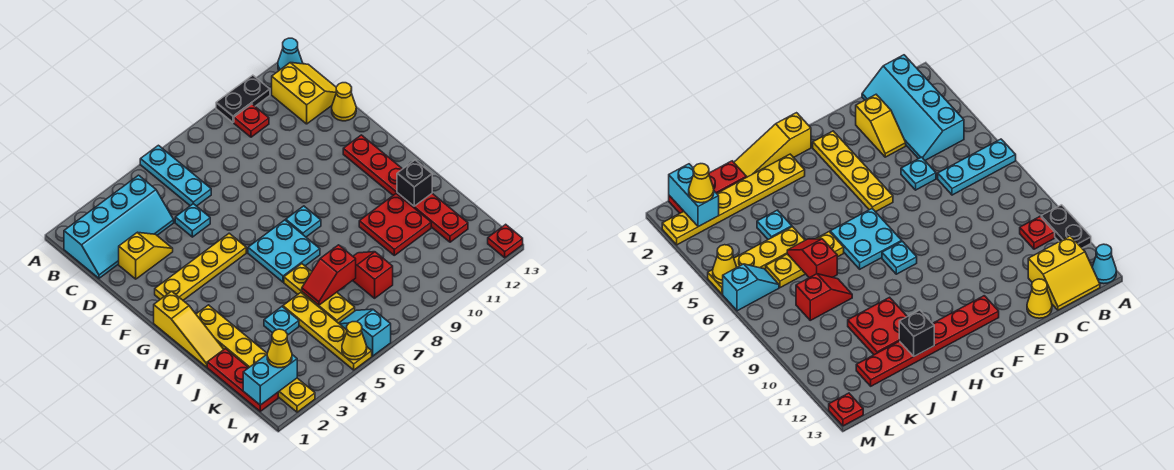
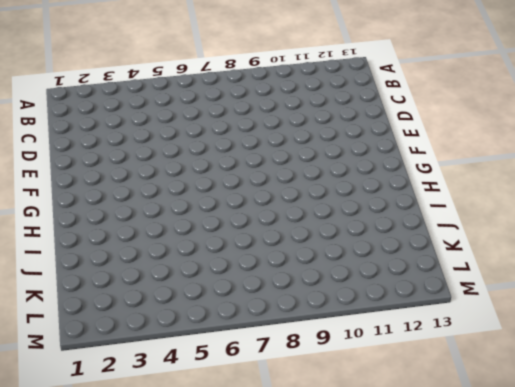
none -> cyan 1x3 plate [140,145,211,206]
none -> black 1x2 plate [216,75,270,122]
none -> cyan 1x1 cone [278,38,302,70]

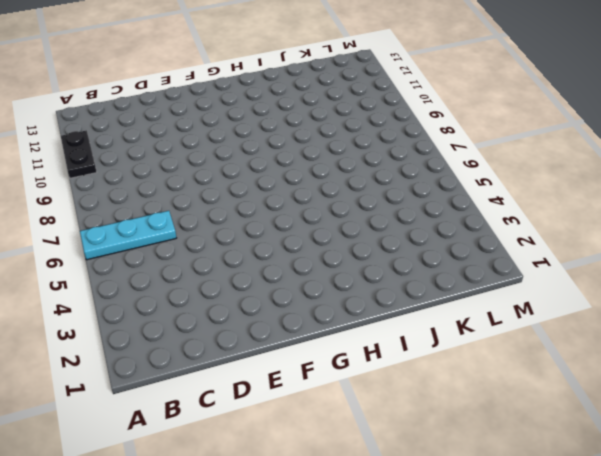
none -> cyan 1x1 cone [278,38,302,70]
none -> cyan 2x4 slope [64,175,174,278]
none -> red 1x1 plate [234,104,269,137]

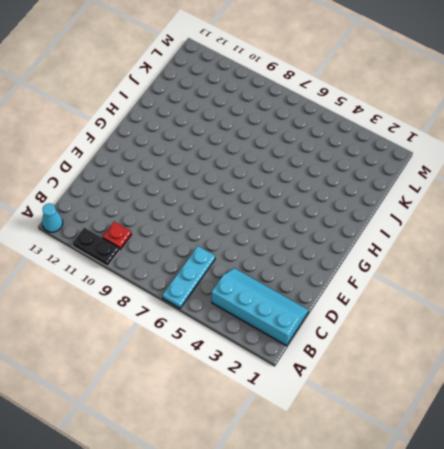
none -> yellow 2x2 slope [272,63,336,124]
none -> yellow 1x2 slope [119,232,173,279]
none -> cyan 1x1 plate [175,204,210,237]

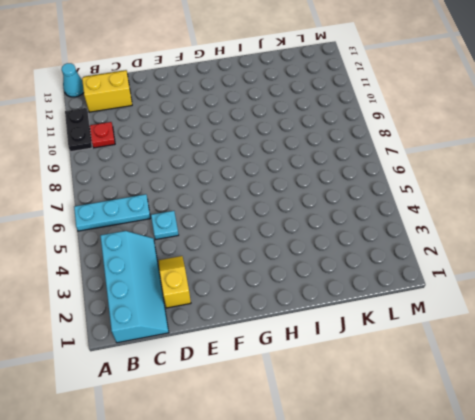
none -> yellow 1x1 cone [332,83,356,121]
none -> yellow 1x4 plate [155,233,246,300]
none -> red 1x6 plate [343,135,468,242]

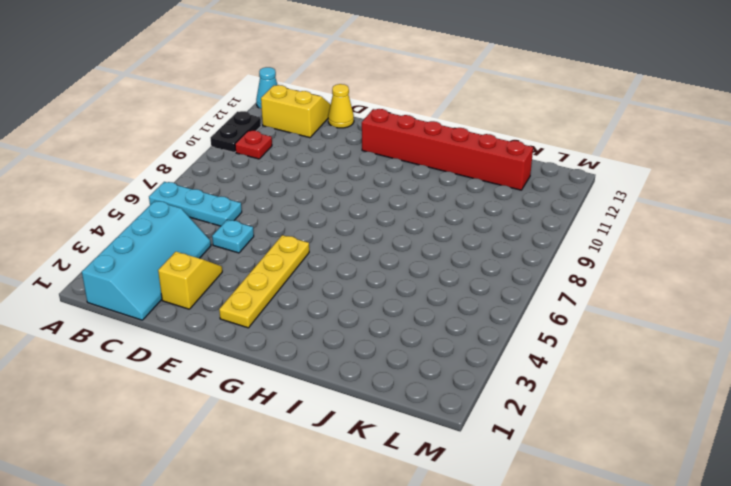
red 1x6 brick [362,109,533,190] -> red 1x6 plate [343,135,468,242]
none -> yellow 1x3 slope [154,291,224,367]
none -> cyan 2x2 plate [248,220,320,282]
none -> cyan 1x1 plate [286,206,321,237]

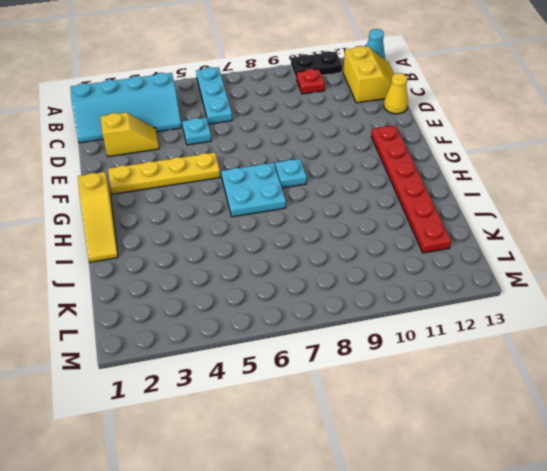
none -> yellow 1x6 plate [196,305,315,412]
none -> yellow 1x3 plate [284,264,355,323]
none -> red 2x2 plate [359,193,431,255]

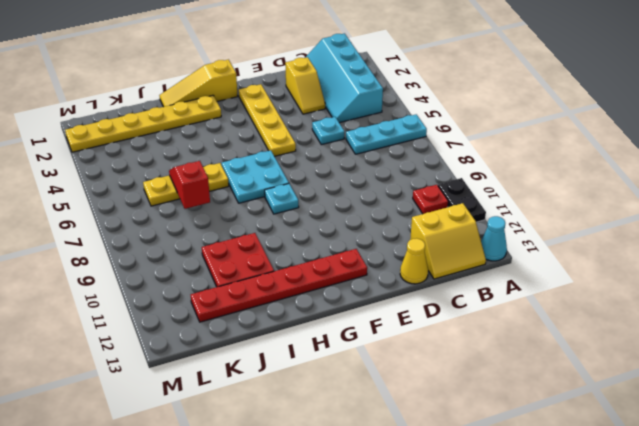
none -> red 1x3 plate [207,349,278,411]
none -> cyan 1x1 plate [264,307,299,335]
none -> yellow 1x4 plate [283,293,372,370]

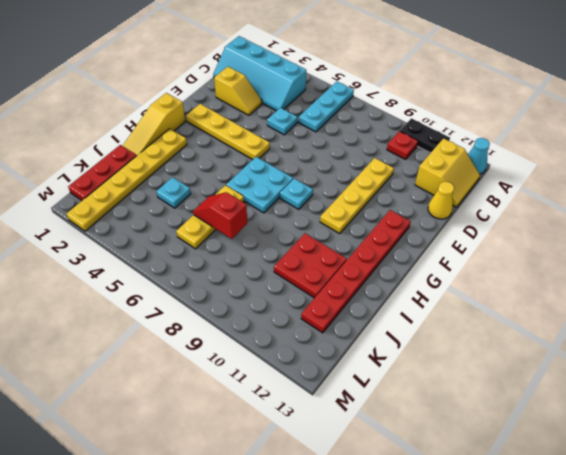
yellow 1x4 plate [320,158,394,234] -> yellow 1x4 plate moved to [283,293,372,370]
none -> red 1x2 slope [353,252,393,298]
none -> cyan 1x2 slope [339,309,391,356]
none -> red 1x1 plate [488,224,523,258]

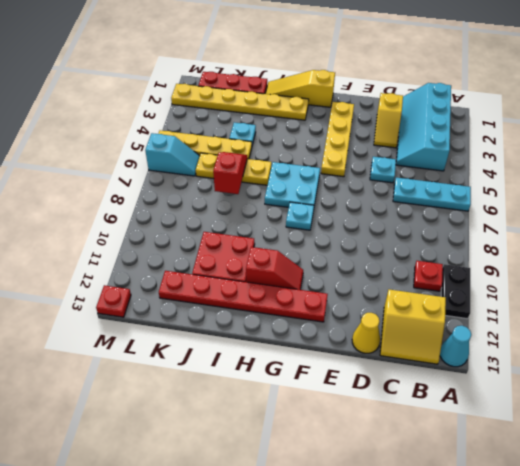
red 1x2 slope [246,247,303,290] -> red 1x2 slope moved to [353,252,393,298]
none -> black 1x1 brick [397,160,432,206]
none -> cyan 1x2 brick [243,355,297,405]
none -> yellow 1x1 cone [342,322,367,360]

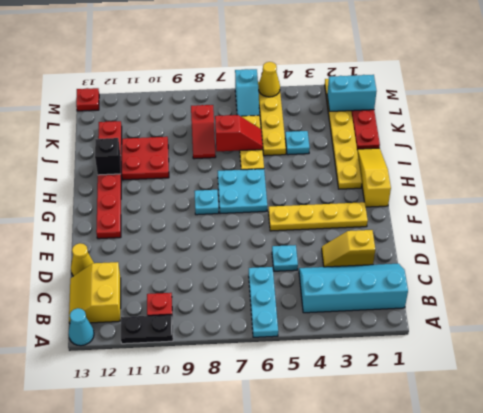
none -> yellow 1x1 cone [267,329,292,368]

